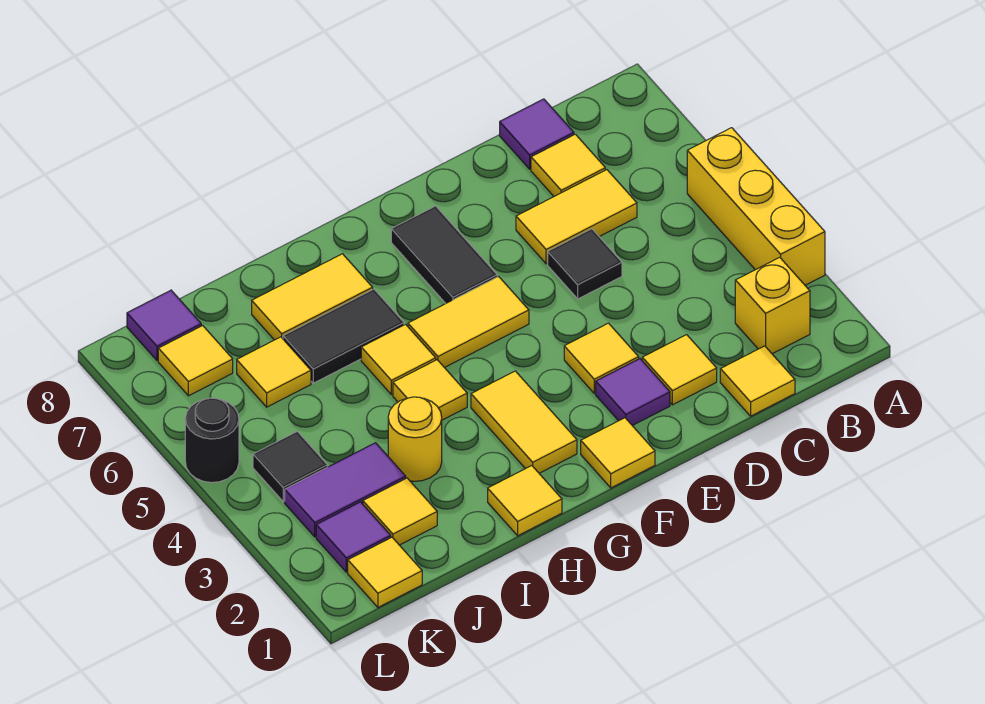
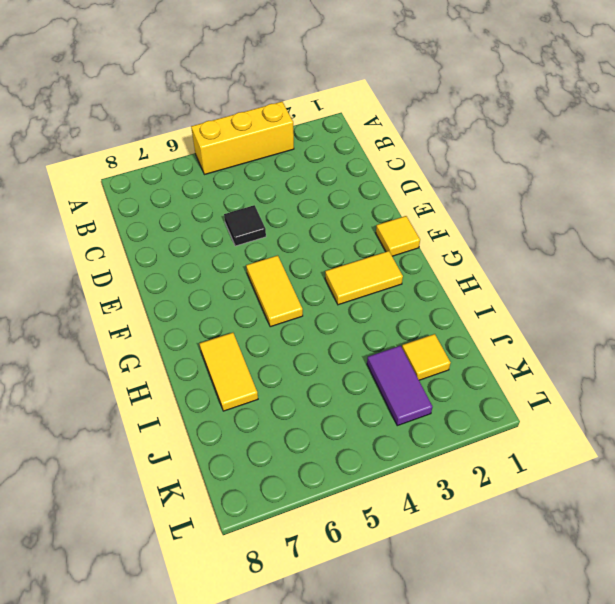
none -> yellow 1x1 brick [735,257,810,354]
none -> yellow 1x1 tile [720,346,795,416]
none -> yellow 1x2 tile [516,170,637,264]

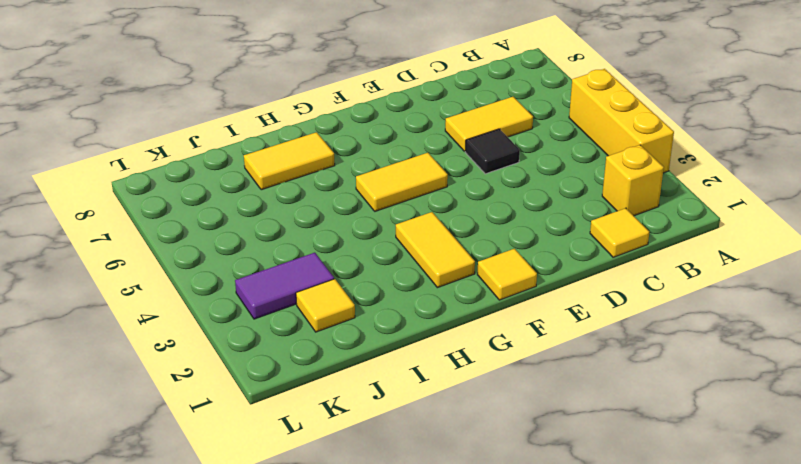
none -> yellow 1x1 tile [531,134,605,196]
none -> purple 1x1 tile [500,99,574,169]
none -> yellow 1x1 tile [642,335,717,405]

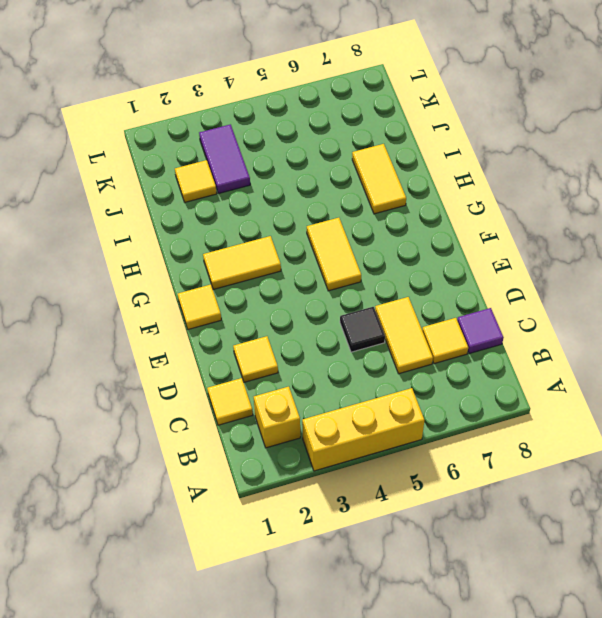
none -> purple 1x1 tile [596,359,670,426]
none -> yellow 1x1 tile [564,323,639,393]
none -> black 1x2 tile [391,206,497,303]

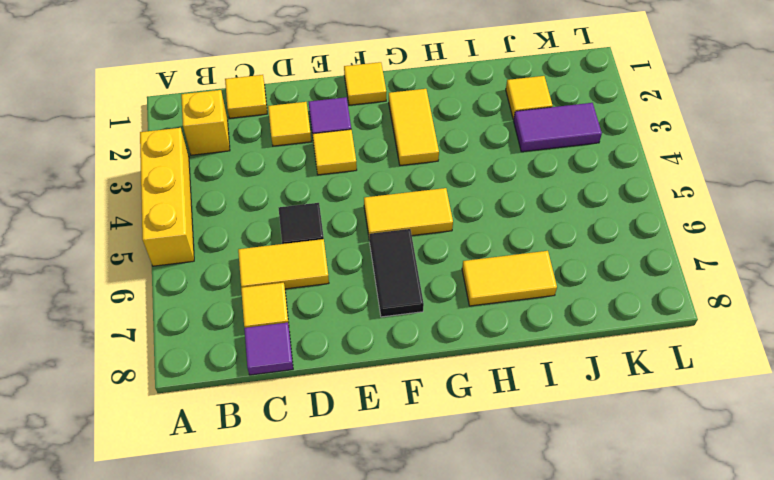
none -> yellow 1x1 tile [488,466,562,536]
none -> yellow 1x1 tile [393,360,467,420]
none -> yellow 1x1 tile [361,324,436,395]

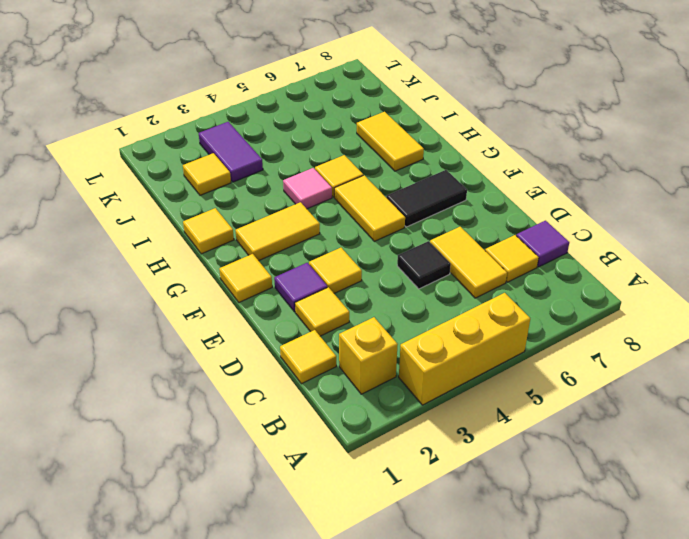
pink 1x1 tile [283,168,332,209] -> yellow 1x1 tile [393,360,467,420]
none -> black 1x2 tile [283,289,404,383]
none -> yellow 1x1 round brick [388,397,442,481]
none -> yellow 1x1 tile [237,337,311,407]

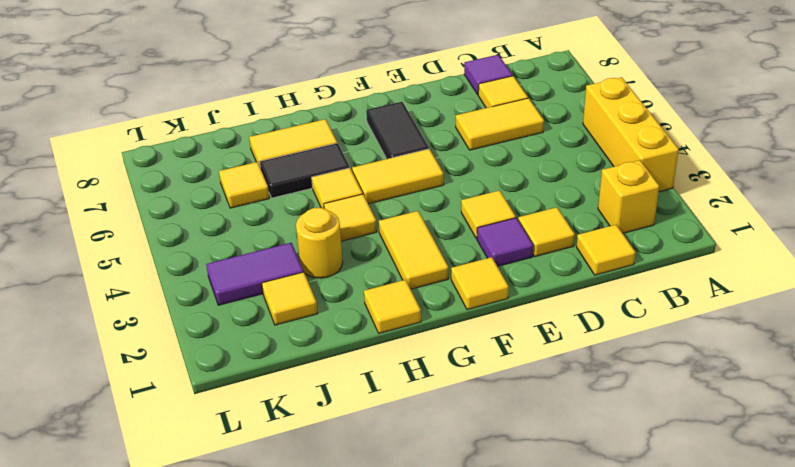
none -> black 1x1 tile [548,229,622,299]
none -> yellow 1x1 tile [348,537,422,607]
none -> purple 1x1 tile [316,502,391,572]

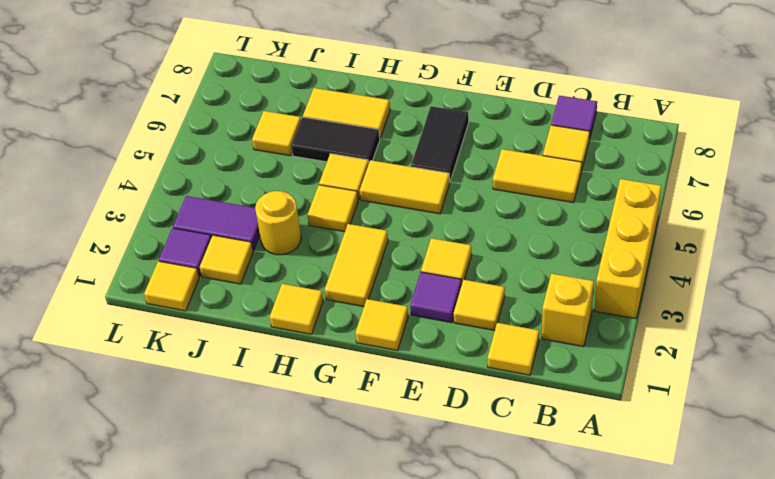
none -> black 1x1 tile [548,229,622,299]
none -> black 1x1 tile [253,431,328,502]
none -> yellow 1x1 tile [158,326,233,396]

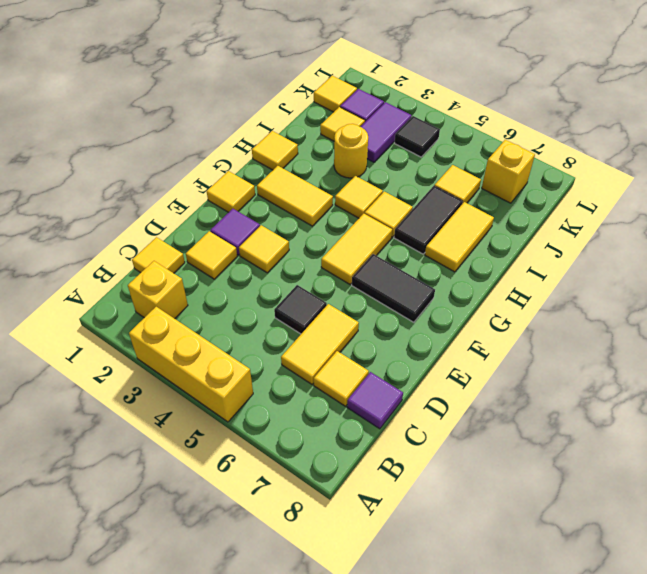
yellow 1x1 brick [482,140,535,203] -> yellow 1x1 tile [158,326,233,396]
none -> purple 1x1 tile [127,290,201,360]
none -> black 1x1 round brick [185,398,239,483]

